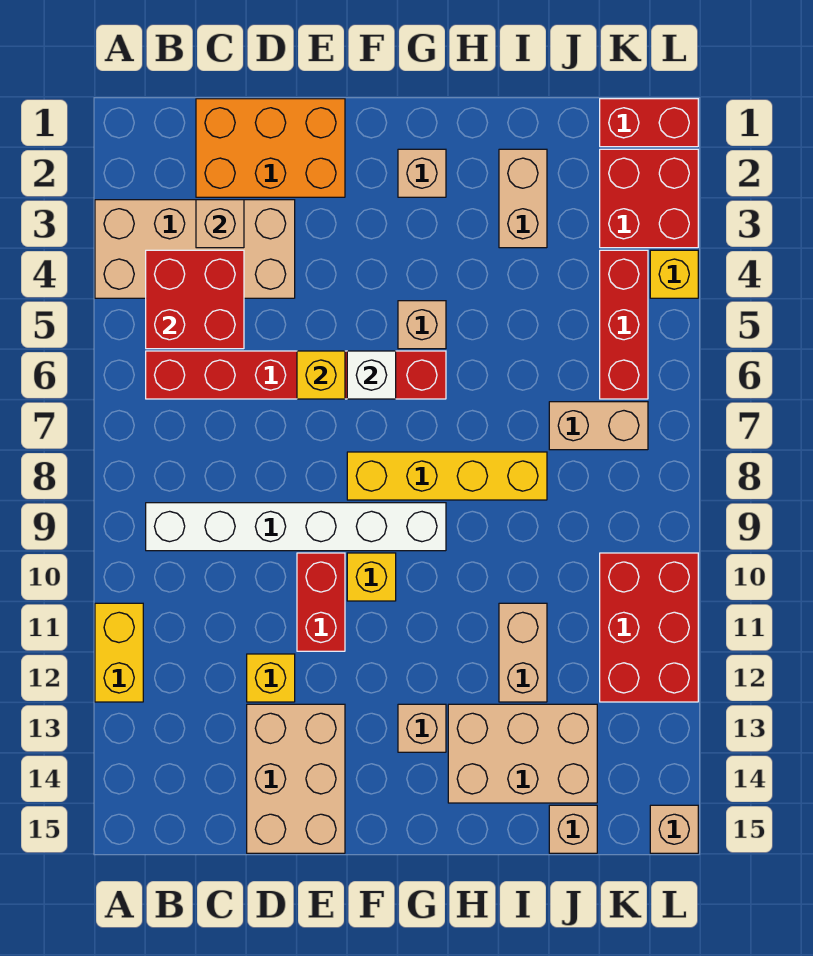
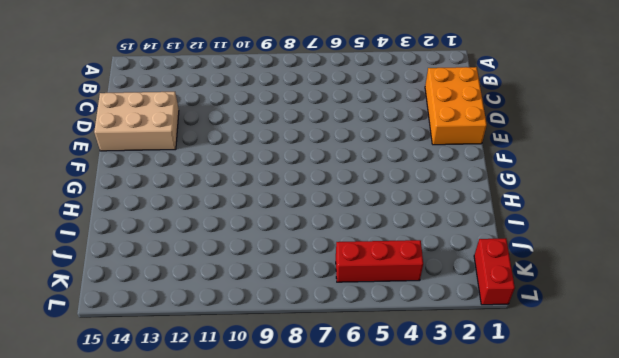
none -> tan 2x4 brick [95,200,295,298]
none -> yellow 1x2 brick [95,603,143,702]
none -> red 1x6 brick [146,351,446,399]

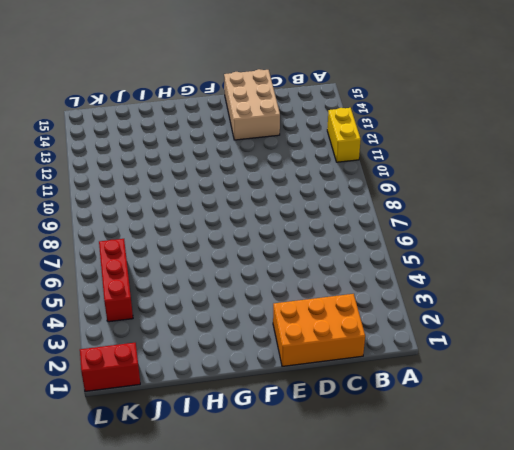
none -> tan 2x4 brick [95,200,295,298]
none -> red 1x6 brick [146,351,446,399]
none -> white 1x6 brick [146,503,446,551]

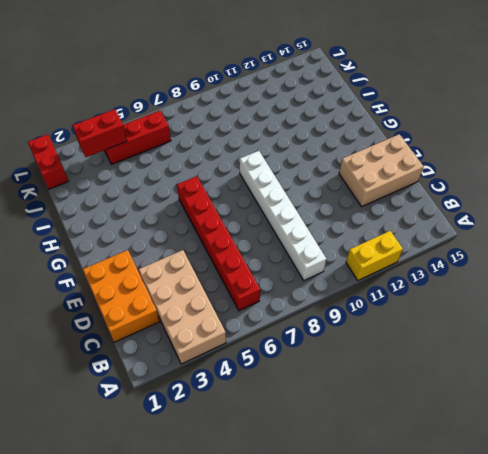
red 1x2 brick [73,109,127,157] -> red 1x2 brick moved to [297,553,345,651]
none -> yellow 1x1 brick [247,654,295,702]
none -> yellow 1x4 brick [347,452,547,500]
none -> yellow 1x1 brick [347,553,396,601]

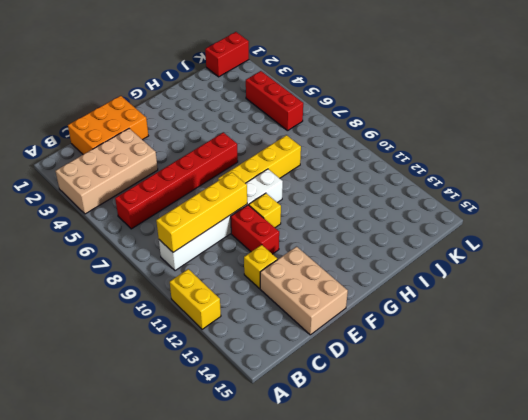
yellow 1x4 brick [156,172,247,252] -> none
none -> tan 1x1 brick [398,149,446,197]
none -> tan 1x1 brick [398,301,446,349]
none -> tan 1x1 brick [398,704,446,752]

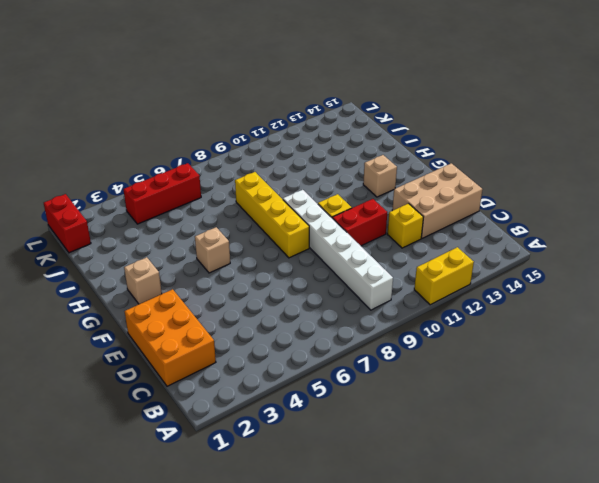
none -> tan 2x4 brick [95,200,295,298]
none -> red 1x6 brick [146,351,446,399]
none -> tan 2x3 brick [448,704,597,803]

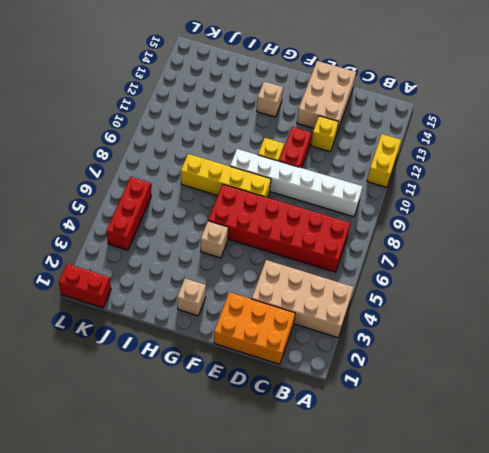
red 2x6 brick [208,184,350,272] -> red 1x6 brick [146,351,446,399]
none -> tan 2x3 brick [448,704,597,803]
none -> tan 1x2 brick [499,149,547,248]
none -> tan 1x2 brick [499,603,547,702]

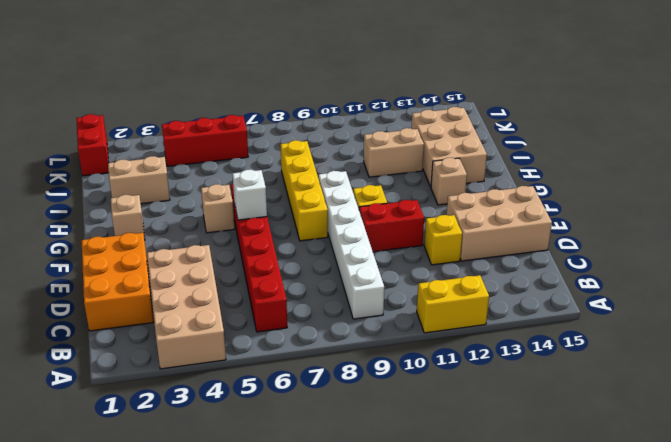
none -> tan 1x2 brick [549,402,648,450]
none -> tan 1x1 brick [549,805,597,853]
none -> red 2x2 brick [600,149,698,248]

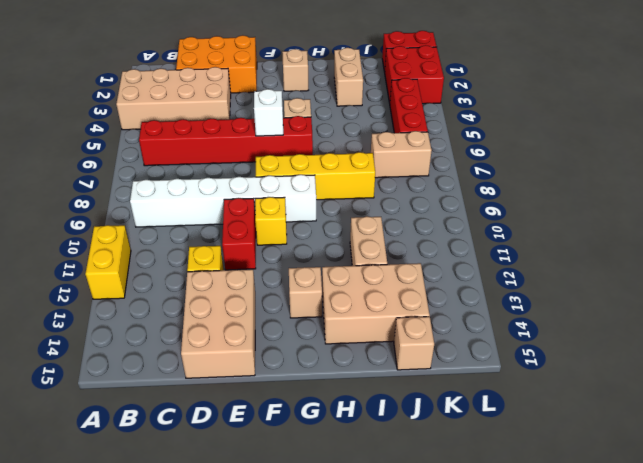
none -> red 2x3 brick [600,553,698,702]
none -> yellow 1x1 brick [650,250,698,298]
none -> tan 1x1 brick [650,805,698,853]

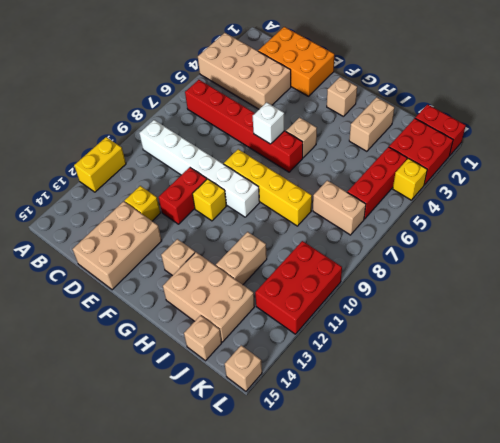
none -> red 2x2 brick [146,250,244,349]
none -> tan 1x1 brick [196,200,244,248]
none -> yellow 1x1 brick [297,351,345,399]

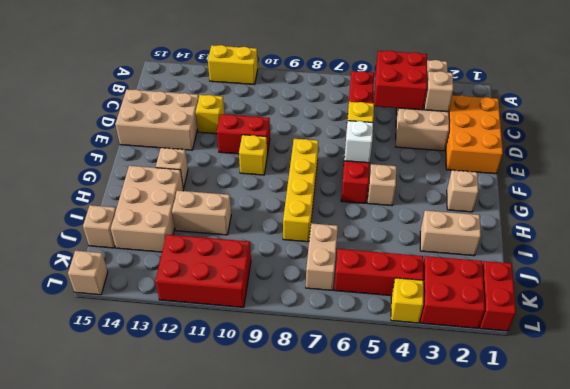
none -> white 1x6 brick [146,503,446,551]

